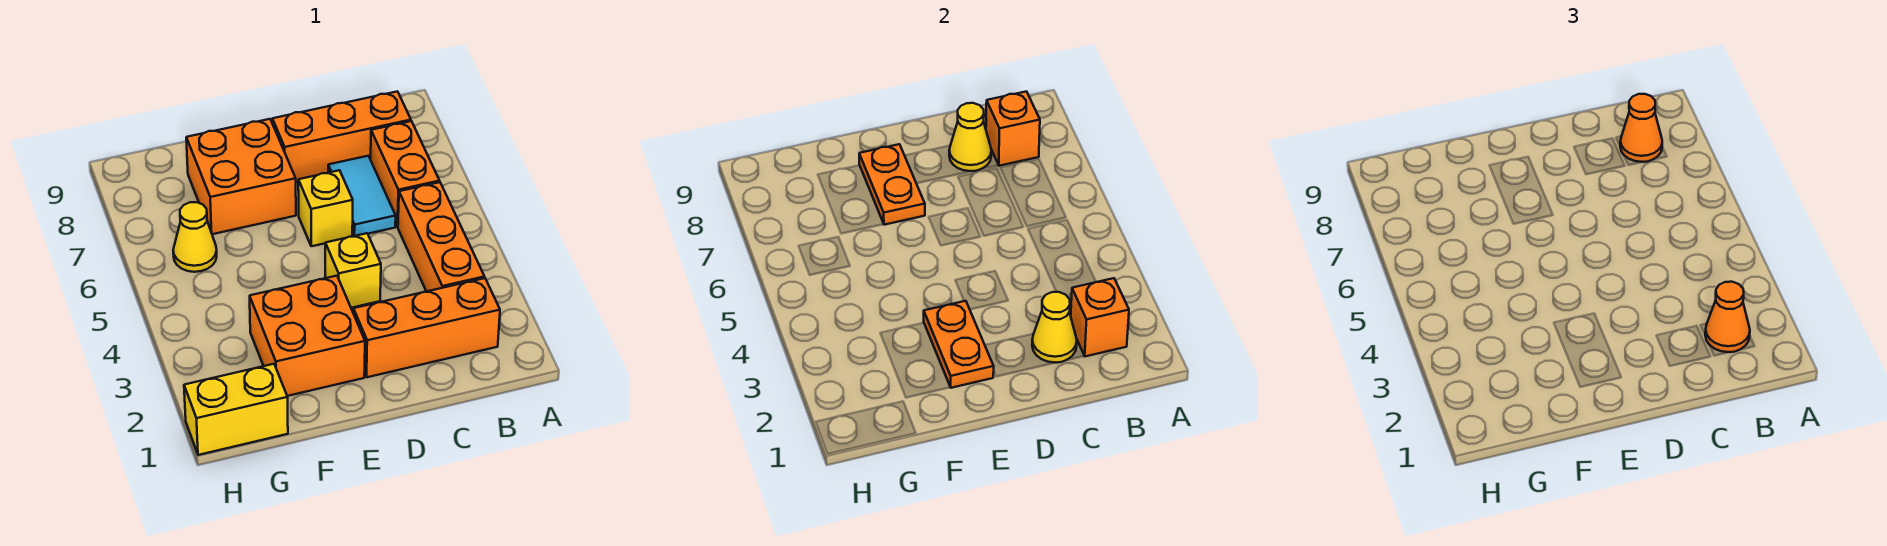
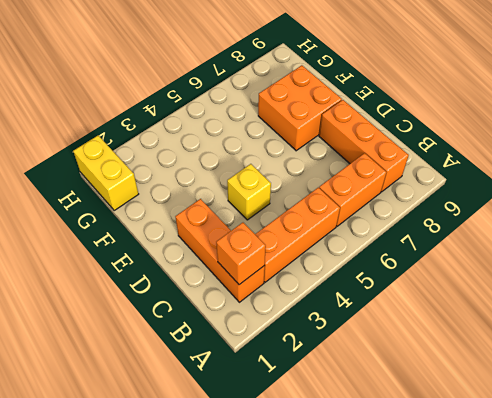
none -> cyan 1x2 tile [328,156,396,236]
none -> yellow 1x1 brick [298,170,353,246]
none -> orange 2x2 brick [250,276,365,396]

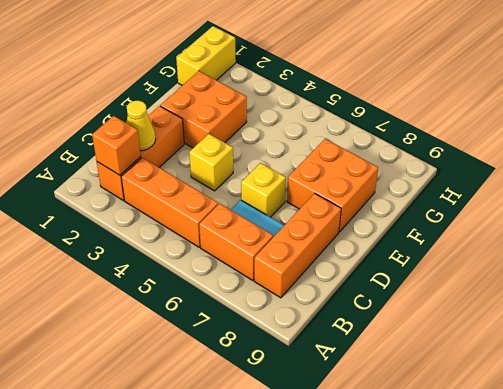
none -> yellow 1x1 cone [173,202,217,272]
none -> orange 1x1 brick [986,91,1040,166]
none -> yellow 1x1 cone [949,103,991,171]

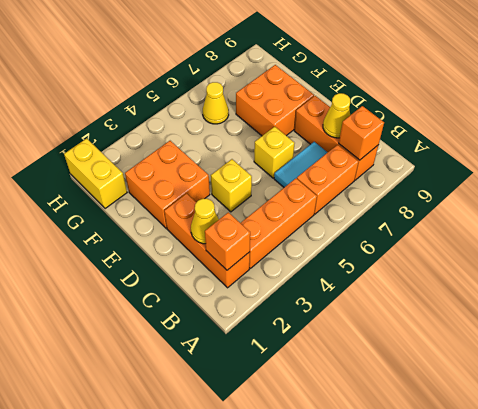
none -> orange 1x2 plate [924,301,994,388]
none -> orange 1x2 plate [859,144,925,225]
none -> orange 1x1 cone [1705,282,1750,352]

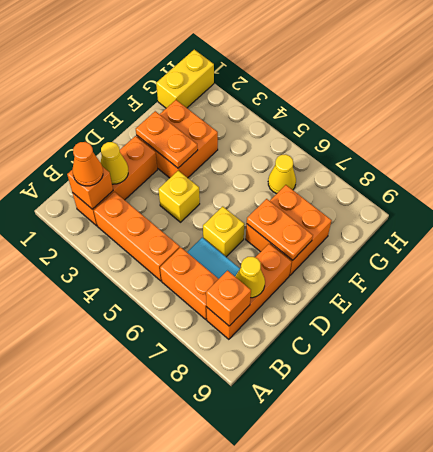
none -> orange 1x1 cone [1620,94,1662,162]

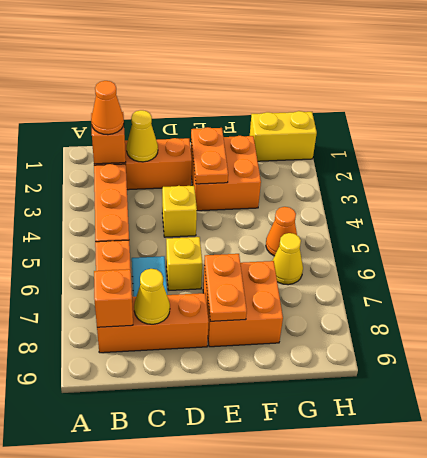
orange 1x1 cone [266,207,297,256] -> orange 1x1 cone moved to [1620,94,1662,162]

